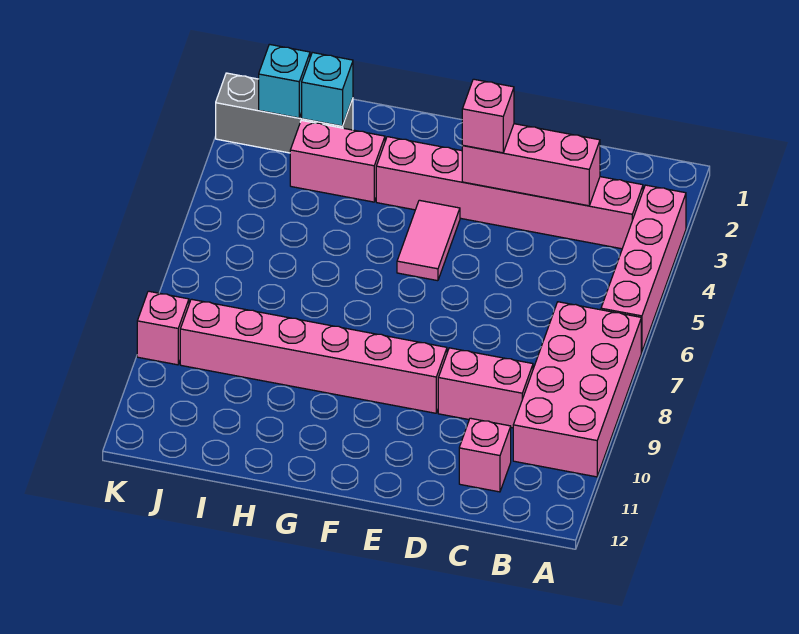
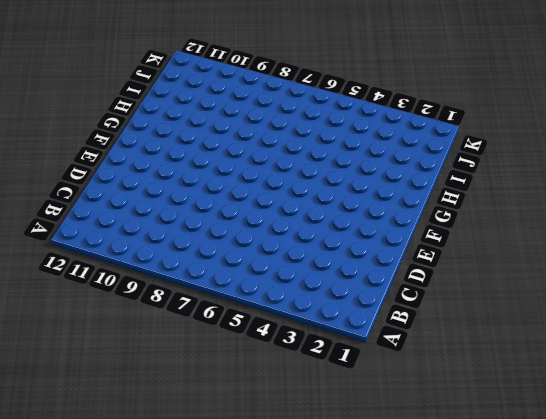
none -> pink 1x4 brick [601,185,686,352]
none -> pink 2x4 brick [513,302,641,477]
none -> pink 1x6 brick [376,137,643,249]

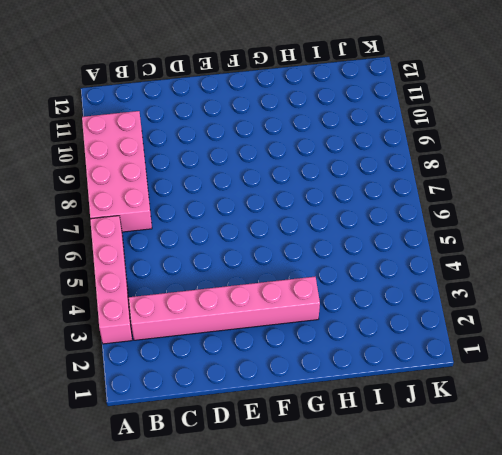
none -> pink 1x2 brick [438,348,533,428]
none -> pink 1x1 brick [459,418,511,492]
none -> pink 1x6 brick [180,299,447,413]

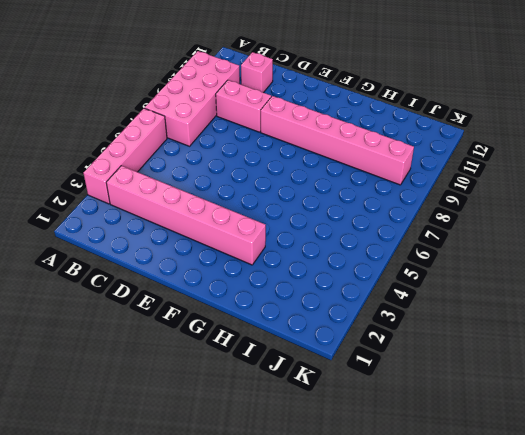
none -> pink 1x2 tile [397,200,460,281]
none -> pink 1x2 brick [290,120,385,202]
none -> grey 1x3 brick [216,73,353,153]

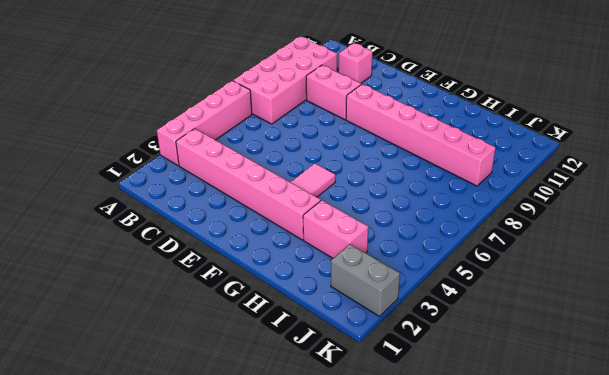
grey 1x2 brick [331,244,400,316] -> grey 1x3 brick [216,73,353,153]
none -> pink 1x1 brick [137,291,189,365]
none -> pink 1x3 brick [462,124,600,206]
none -> cyan 1x1 brick [302,52,353,126]

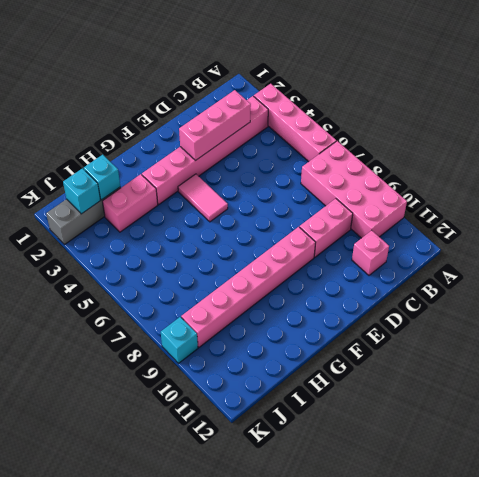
cyan 1x1 brick [161,317,198,363] -> pink 1x1 brick [137,291,189,365]
none -> pink 1x1 brick [462,79,514,153]

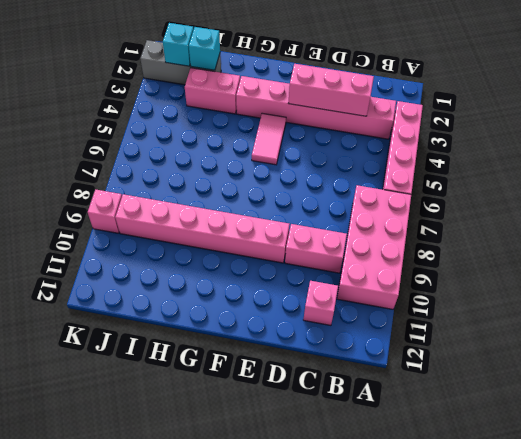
none -> pink 1x1 brick [462,79,514,153]

